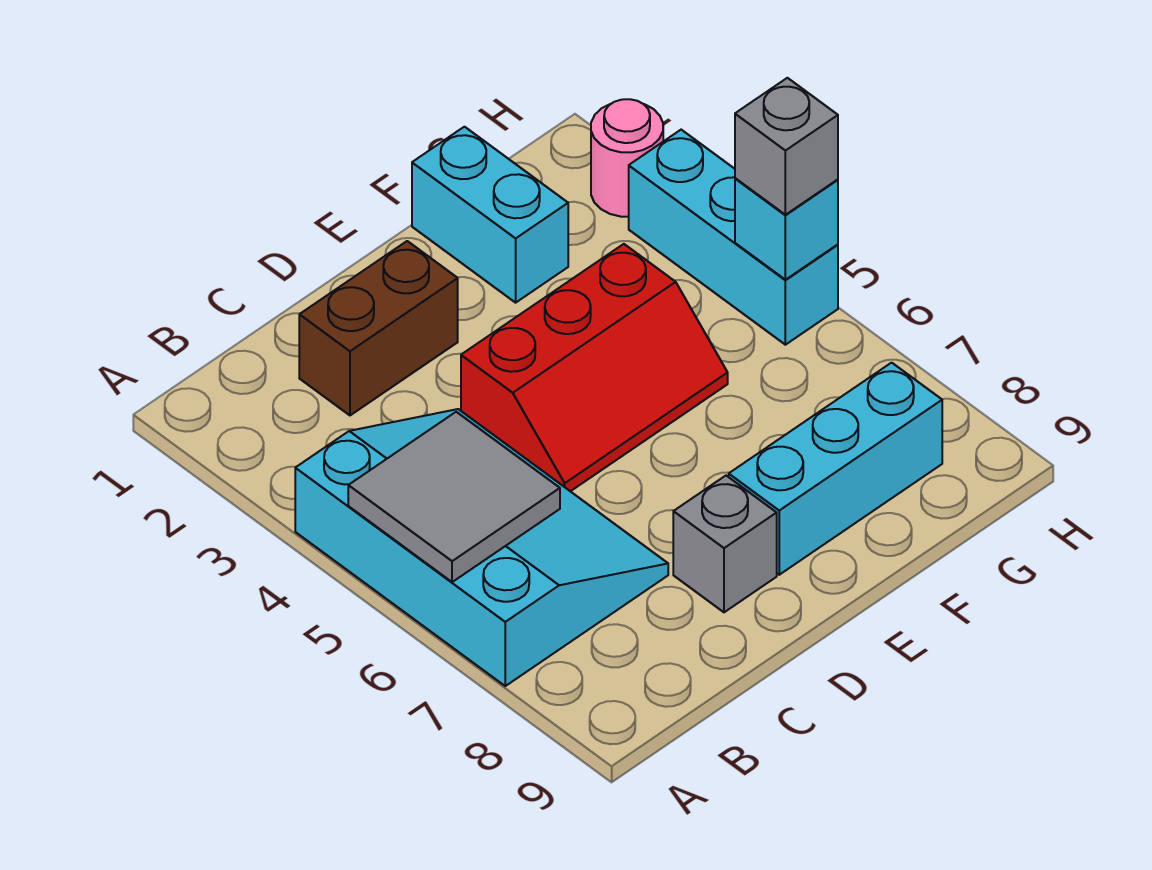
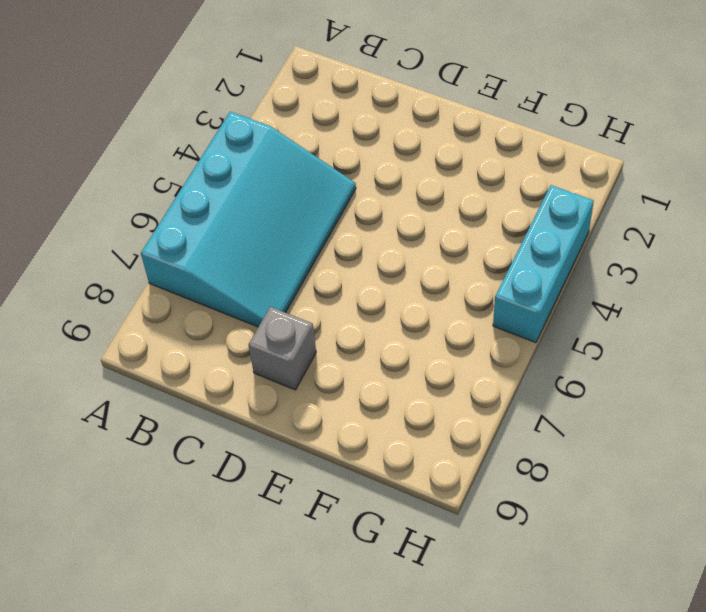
none -> brown 1x2 brick [299,241,458,415]
none -> red 2x3 slope [461,244,728,491]

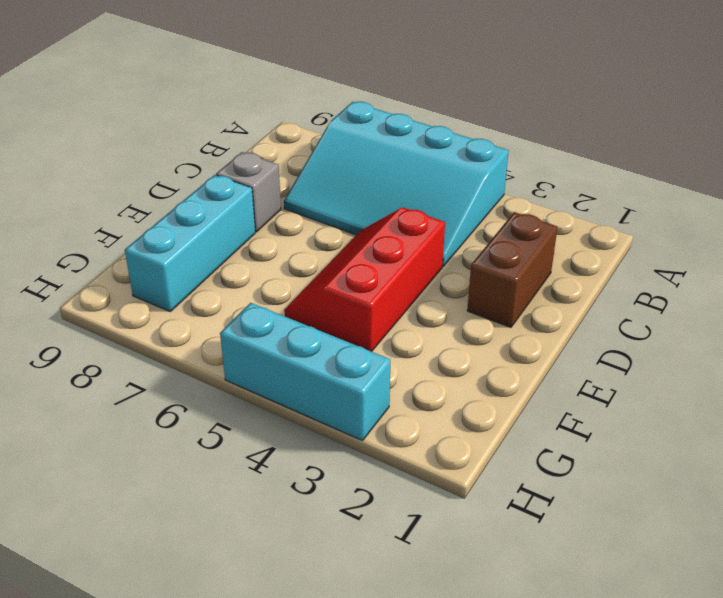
none -> cyan 1x2 brick [412,127,568,303]
none -> pink 1x1 round brick [591,99,663,217]

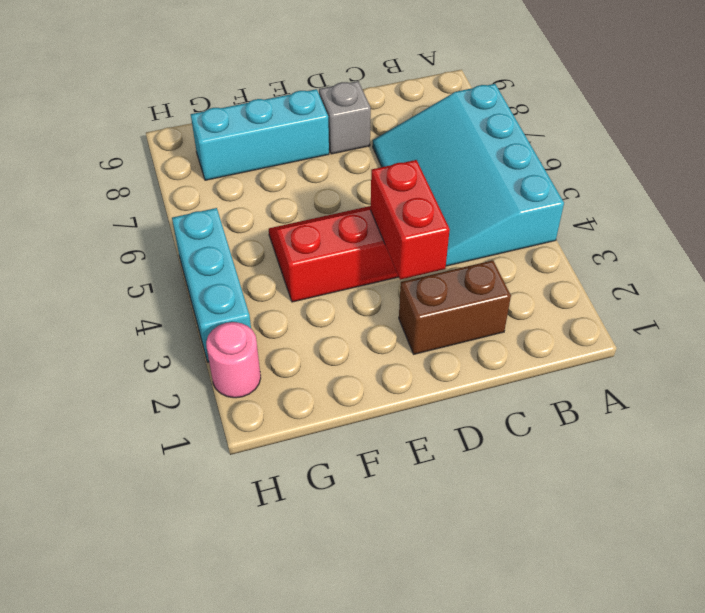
red 1x2 brick [371,160,450,280] -> none
none -> cyan 1x2 brick [412,127,568,303]
none -> grey 2x2 tile [348,412,560,582]

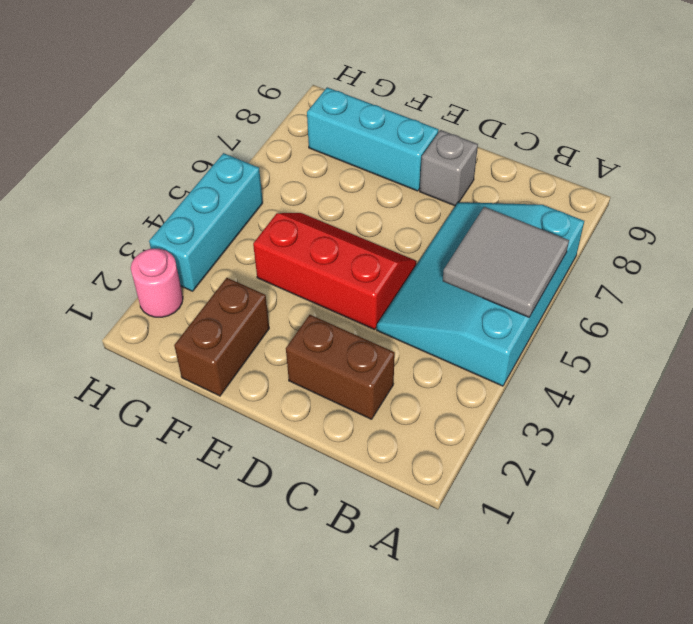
brown 1x2 brick [174,278,269,396] -> cyan 1x2 brick [412,127,568,303]
none -> cyan 1x1 brick [735,178,838,280]
none -> grey 1x1 brick [735,78,838,215]

